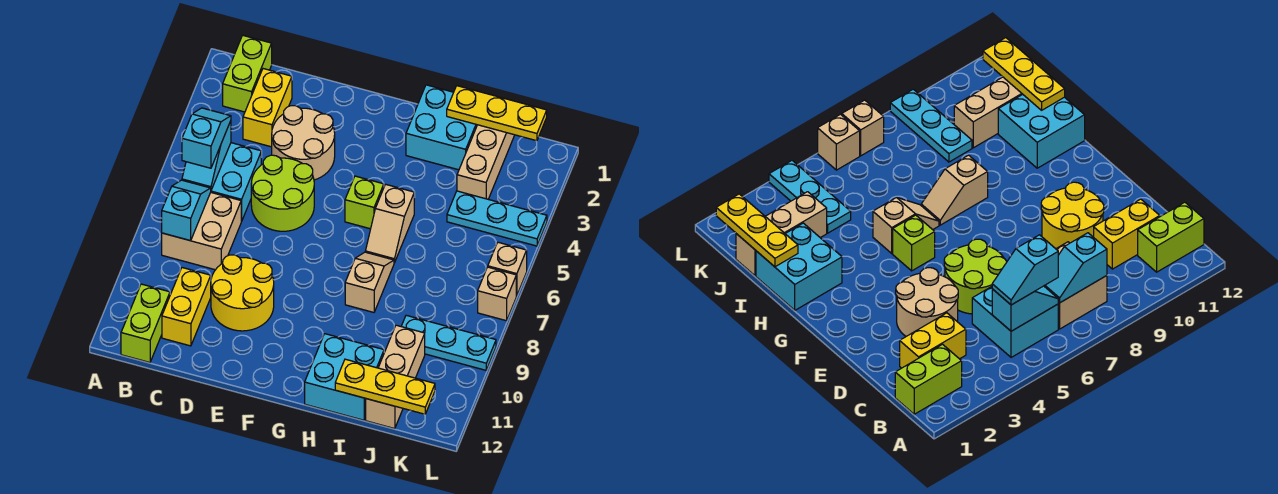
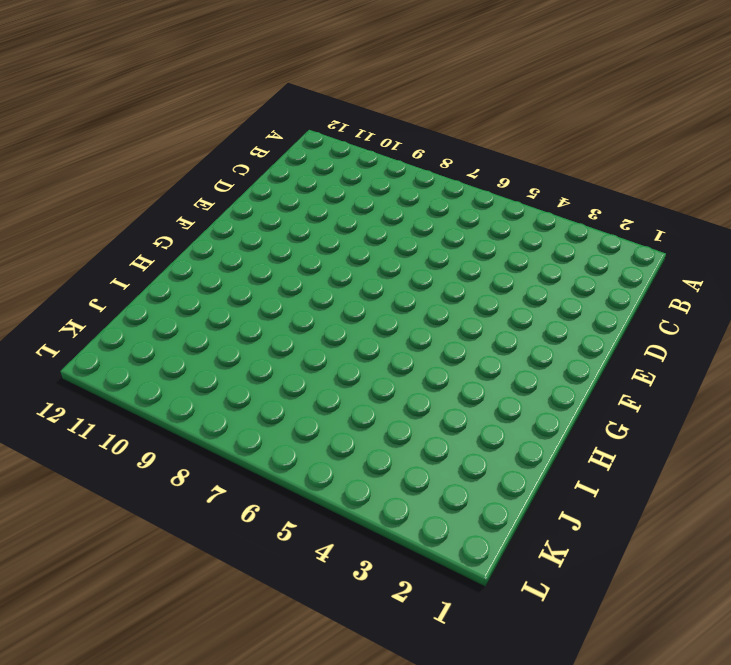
none -> lime 1x2 brick [223,35,272,112]
none -> cyan 2x2 brick [211,143,261,221]
none -> tan 2x2 brick [162,192,241,270]

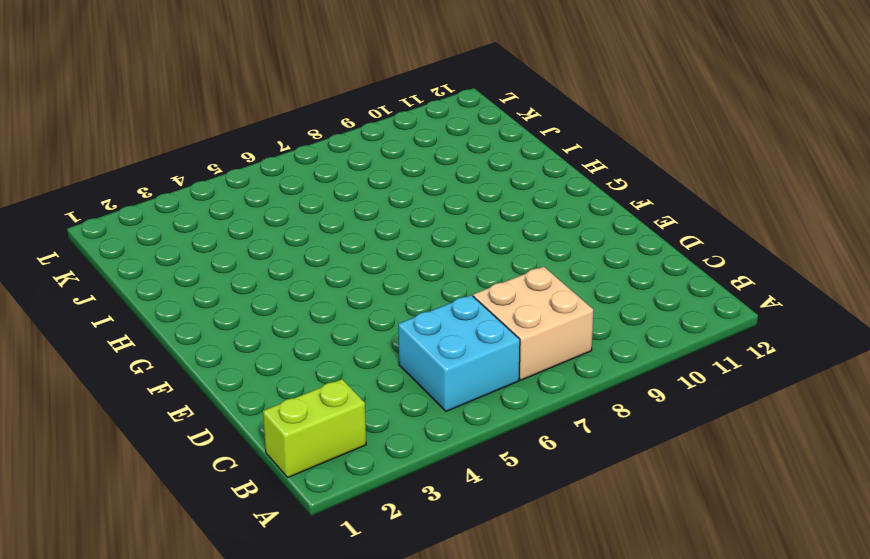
none -> lime 1x2 brick [121,284,170,362]
none -> yellow 1x2 brick [243,69,292,147]
none -> yellow 1x2 brick [162,268,211,346]

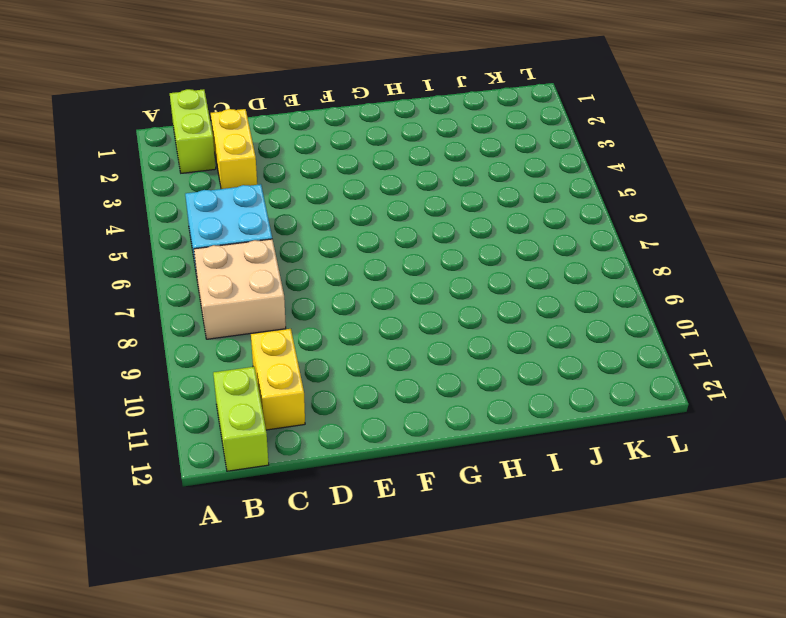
none -> tan 2x2 round brick [272,106,335,180]
none -> lime 2x2 round brick [251,155,314,231]
none -> yellow 2x2 round brick [211,255,274,331]

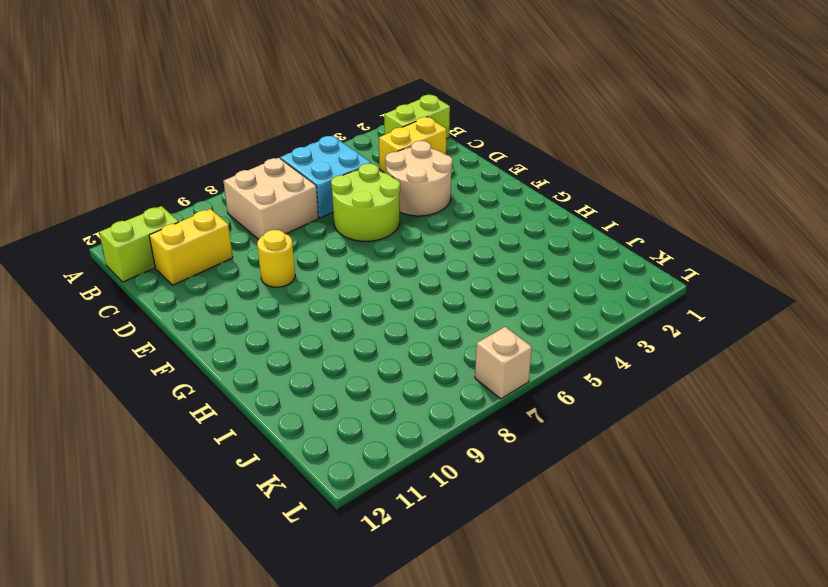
yellow 1x1 round brick [257,230,295,287] -> yellow 2x2 round brick [211,255,274,331]
none -> lime 1x1 brick [345,176,384,229]
none -> cyan 2x2 brick [406,85,477,170]
none -> tan 1x2 slope [365,184,414,263]

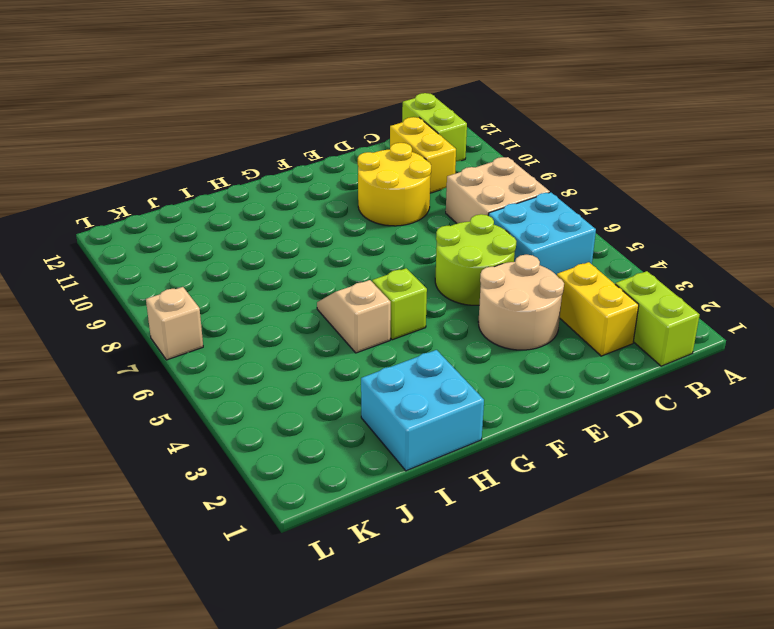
none -> tan 1x2 slope [345,252,394,312]
none -> cyan 2x2 brick [305,334,384,420]
none -> tan 1x3 brick [457,125,514,199]

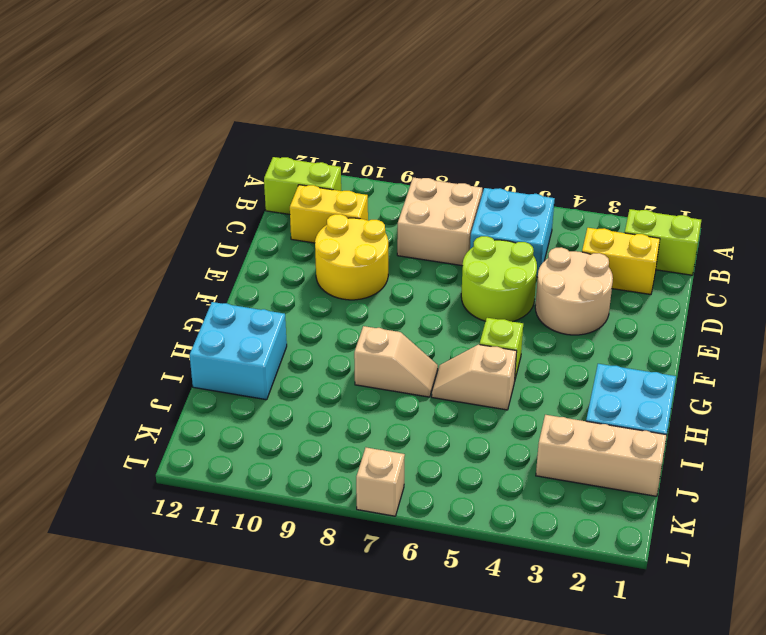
none -> cyan 1x3 plate [447,191,547,246]
none -> cyan 1x3 plate [401,315,496,370]
none -> tan 1x3 brick [366,325,425,429]

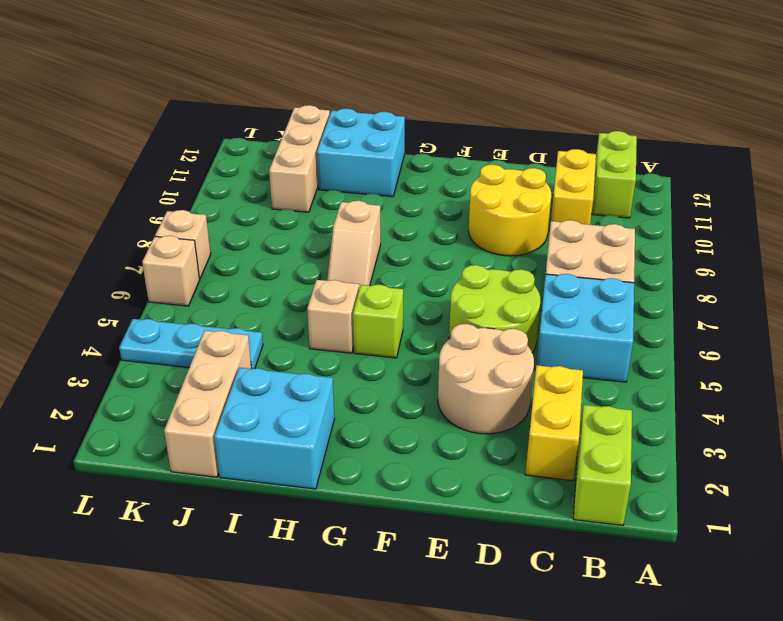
none -> cyan 1x3 plate [401,315,496,370]
none -> cyan 1x2 slope [182,121,231,190]
none -> cyan 1x2 slope [162,180,211,241]

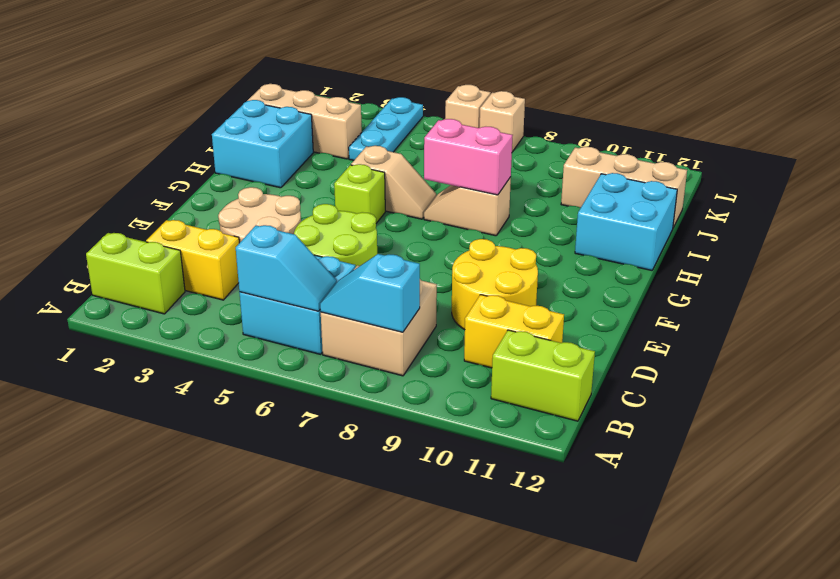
pink 1x2 brick [424,119,513,195] -> none
none -> cyan 1x3 plate [401,315,496,370]
none -> yellow 1x3 plate [447,86,547,141]
none -> yellow 1x3 plate [335,359,435,414]

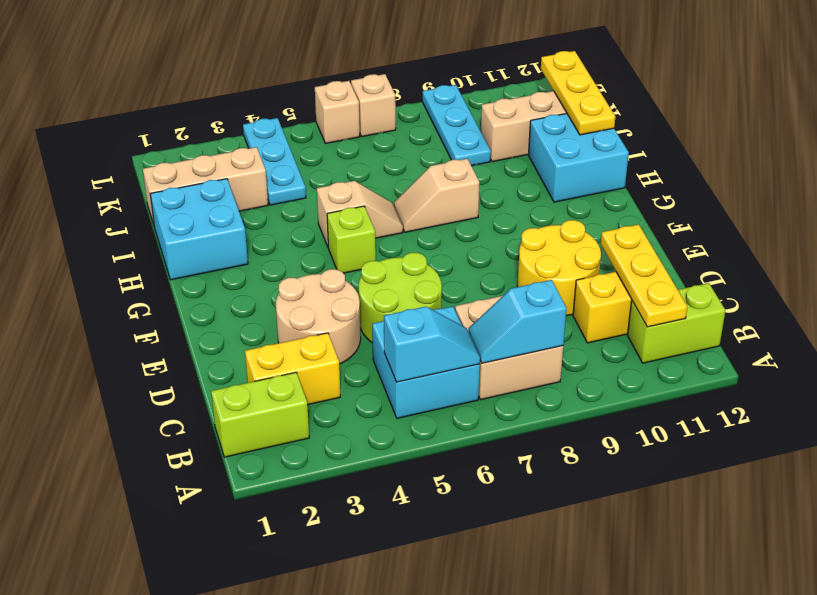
yellow 1x3 plate [601,224,687,327] -> yellow 1x3 plate moved to [447,86,547,141]
none -> cyan 1x2 slope [182,108,231,168]

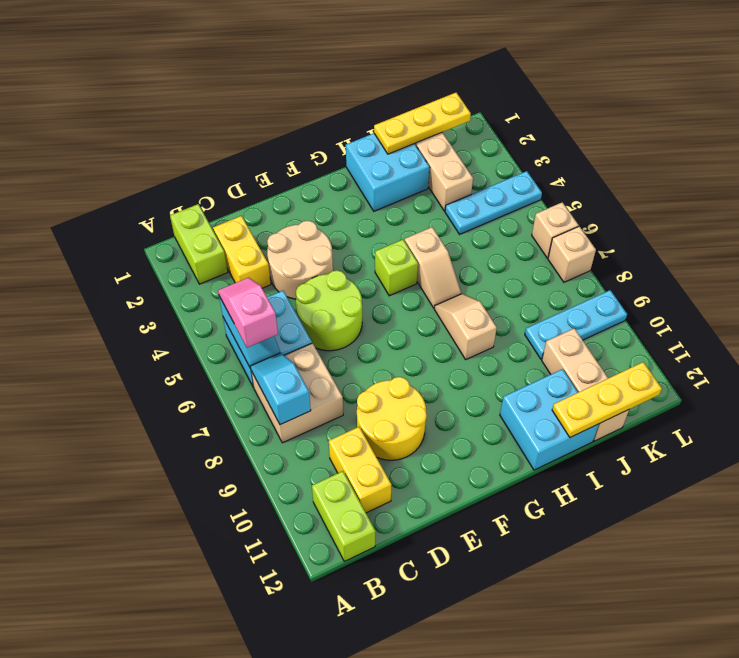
pink 1x2 slope [218,278,278,348] -> cyan 1x2 slope [182,108,231,168]

